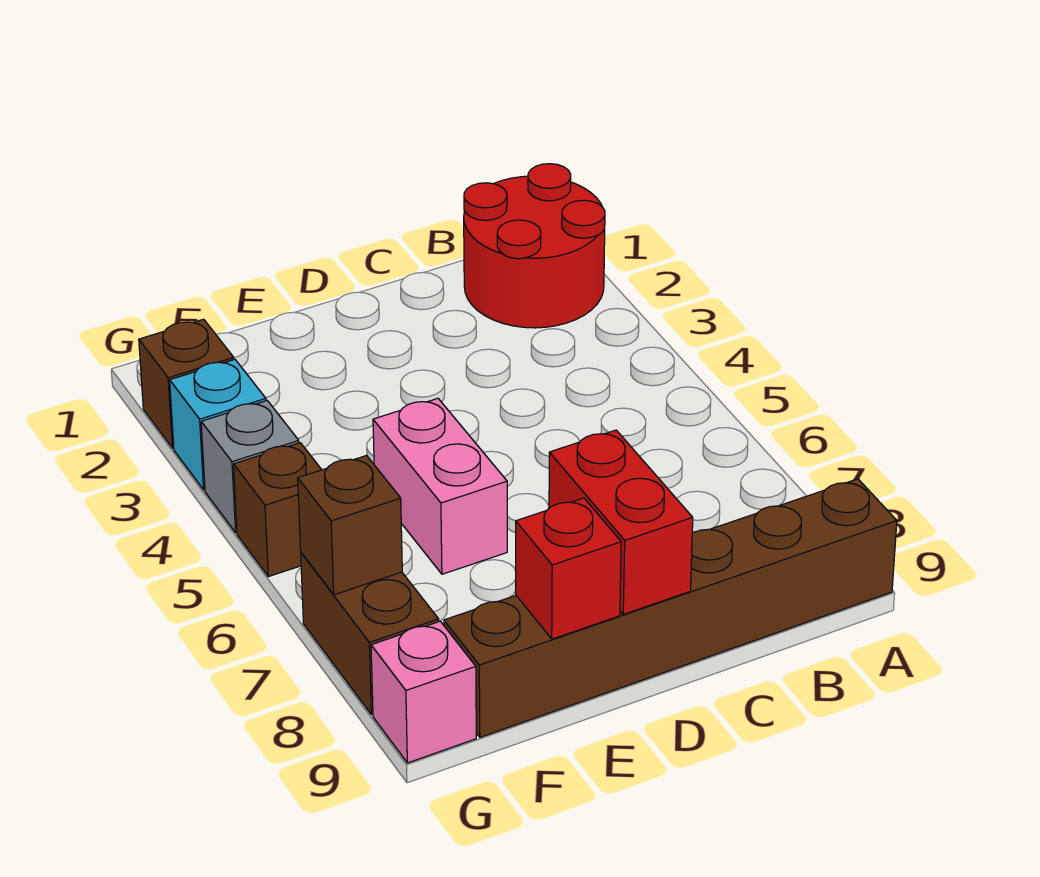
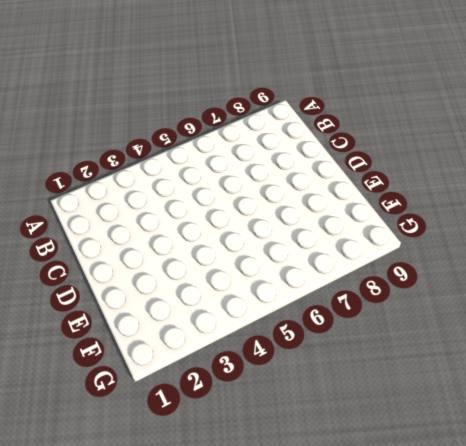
none -> red 2x2 round brick [464,164,605,328]
none -> brown 1x6 brick [444,479,897,737]
none -> pink 1x2 brick [373,398,507,574]

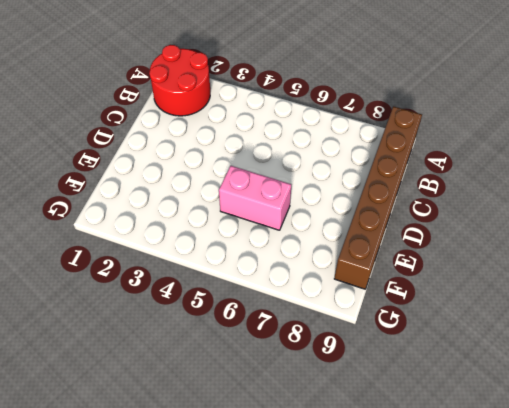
none -> brown 1x1 brick [139,319,234,448]
none -> cyan 1x1 brick [170,360,266,490]
none -> grey 1x1 brick [201,401,299,533]

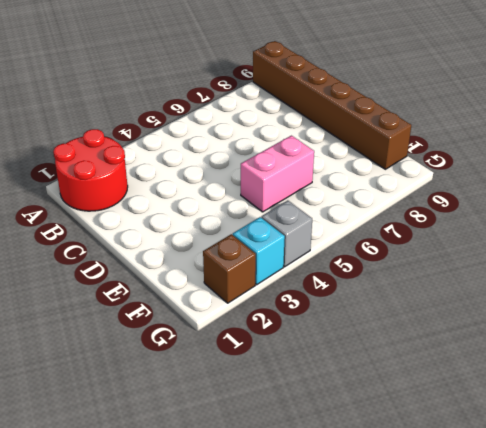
none -> brown 1x1 brick [234,443,322,577]
none -> brown 1x2 brick [301,553,439,715]
none -> pink 1x1 brick [371,621,476,763]

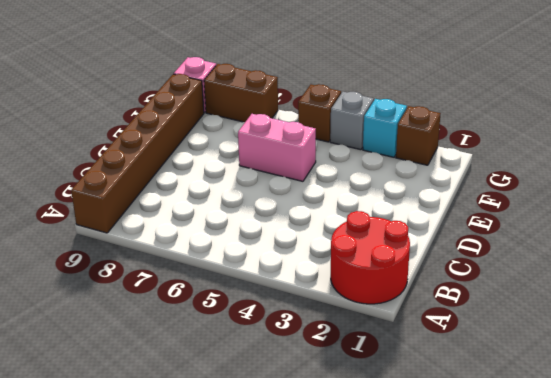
none -> red 1x2 brick [549,430,693,614]
none -> red 1x1 brick [516,498,621,639]
none -> brown 1x1 brick [298,456,402,595]

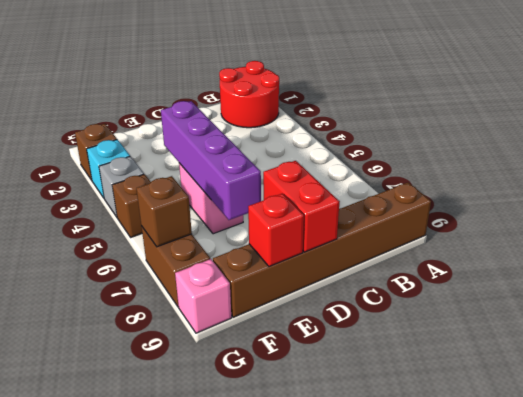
purple 1x4 brick [161,101,261,220] -> none

